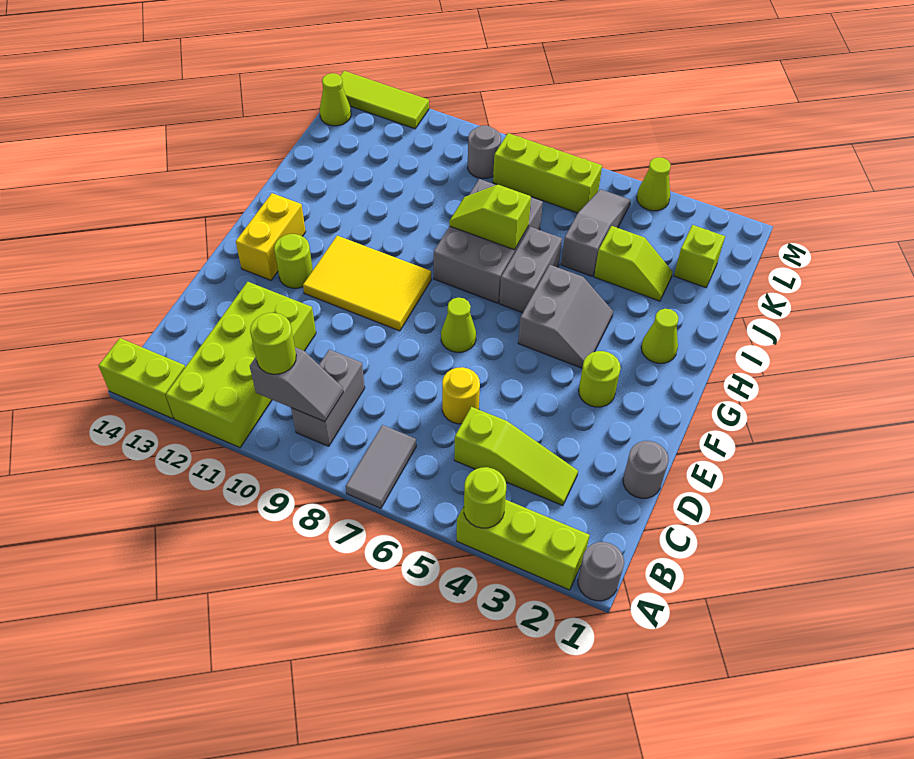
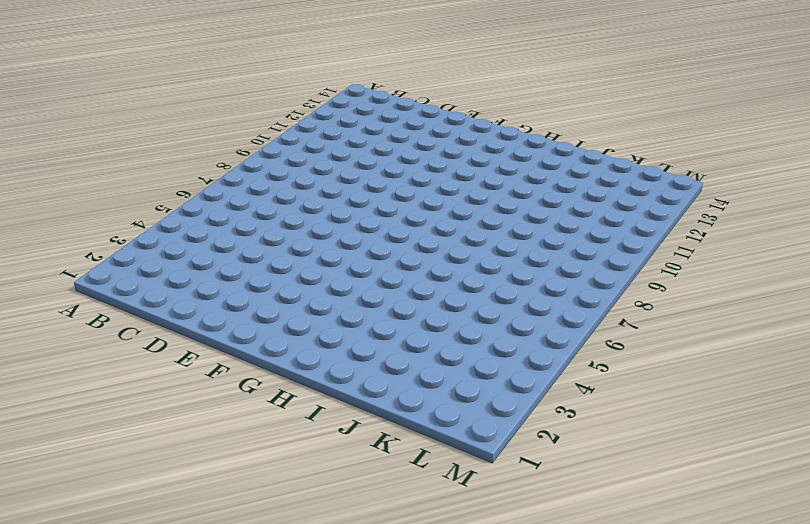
none -> grey 1x1 round brick [578,542,624,601]
none -> lime 1x3 brick [457,499,590,590]
none -> grey 1x2 tile [346,425,416,508]
none -> lime 2x4 brick [166,282,316,448]

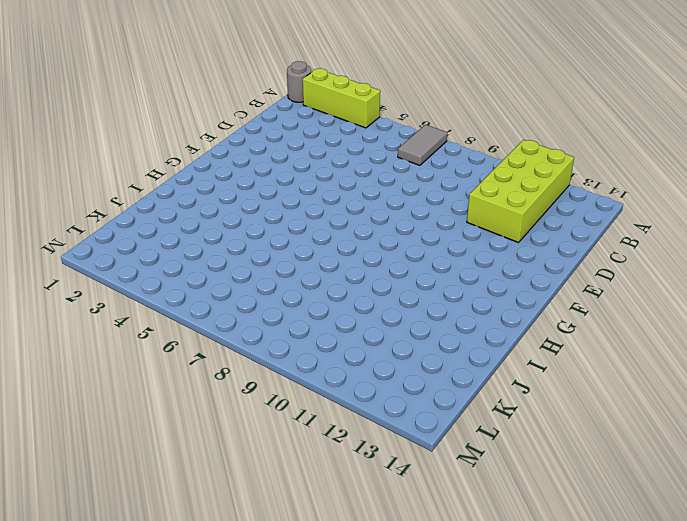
none -> lime 1x2 brick [98,338,185,419]
none -> grey 1x2 brick [291,350,365,446]
none -> lime 1x3 slope [454,407,578,506]
none -> grey 1x1 round brick [623,441,669,498]

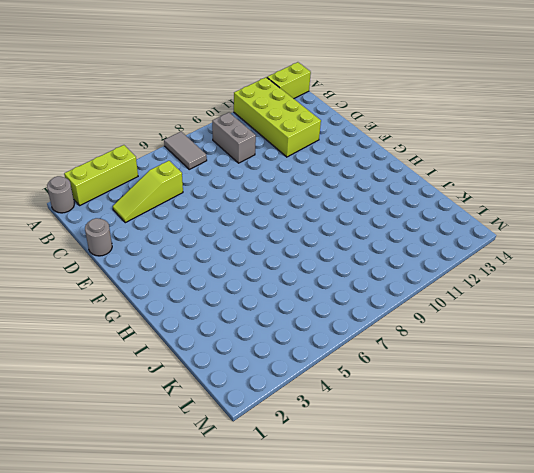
none -> yellow 1x1 round brick [442,367,480,424]
none -> lime 1x1 round brick [579,351,621,407]
none -> lime 1x1 cone [441,298,476,352]
none -> yellow 2x3 tile [303,236,432,331]

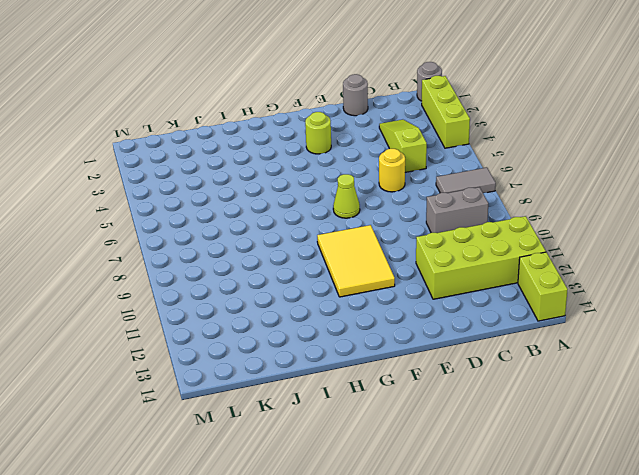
none -> lime 1x1 round brick [274,234,313,288]
none -> yellow 1x2 brick [236,193,306,280]
none -> grey 2x2 slope [518,265,613,368]
none -> lime 1x1 cone [641,309,679,363]

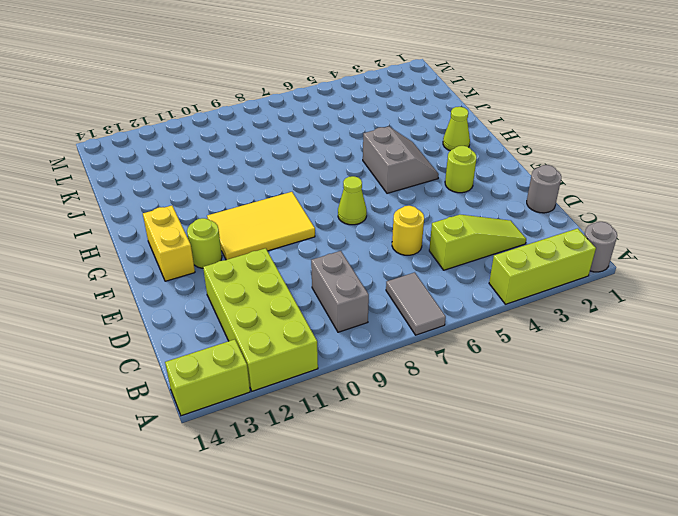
none -> grey 1x2 brick [499,227,562,313]
none -> grey 2x3 brick [434,179,543,303]
none -> lime 1x2 slope [594,226,673,301]
none -> grey 1x3 slope [561,189,631,276]

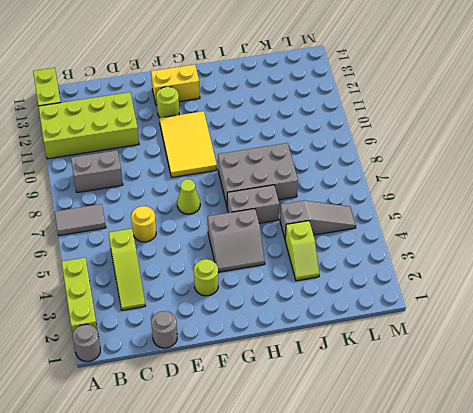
none -> lime 1x1 cone [641,309,679,363]
none -> lime 1x1 brick [674,225,725,288]
none -> lime 1x3 brick [493,133,602,213]
none -> grey 1x1 round brick [468,125,501,178]

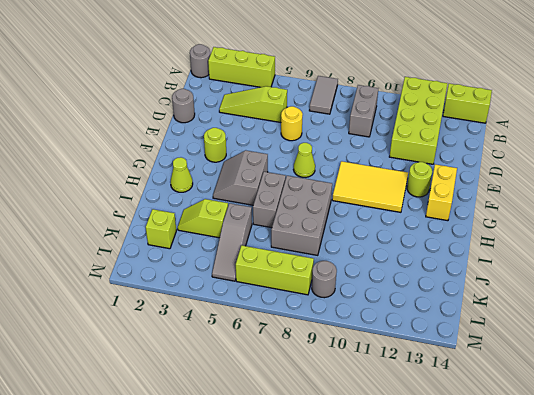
none -> lime 1x1 cone [320,73,351,126]
none -> lime 1x1 cone [637,157,671,211]
none -> lime 1x3 tile [340,71,429,129]
none -> lime 1x1 round brick [464,467,506,528]

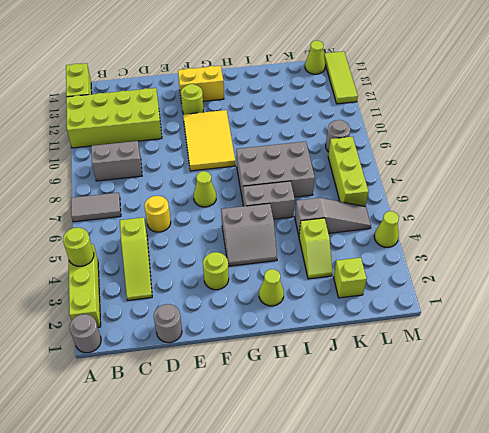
none -> grey 1x2 slope [250,347,343,422]
none -> lime 1x2 slope [449,185,531,250]
none -> lime 1x1 round brick [250,313,296,374]

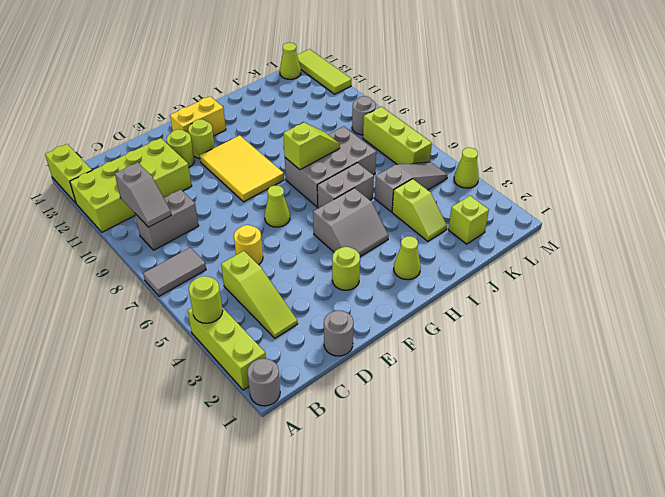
lime 1x1 round brick [167,129,194,167] -> lime 1x1 round brick moved to [250,313,296,374]
lime 1x2 slope [283,122,340,170] -> lime 1x2 slope turned to [449,185,531,250]

